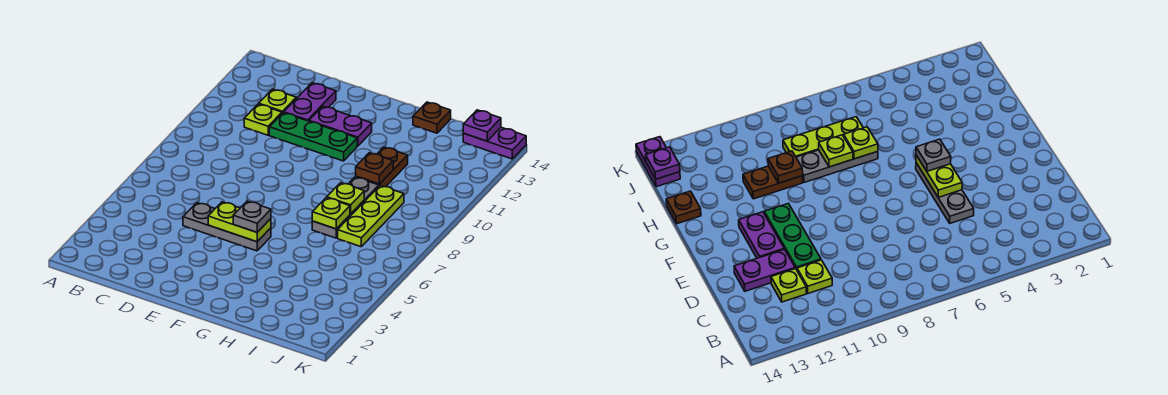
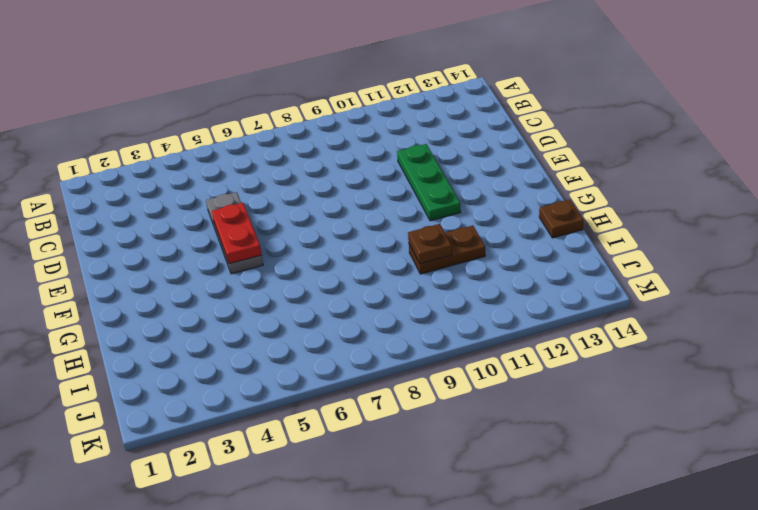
red 1x2 plate [212,203,262,264] -> lime 1x2 plate [208,202,271,242]
none -> lime 1x1 plate [244,104,282,135]
none -> lime 1x1 plate [259,89,296,113]
none -> purple 1x2 plate [284,83,336,121]

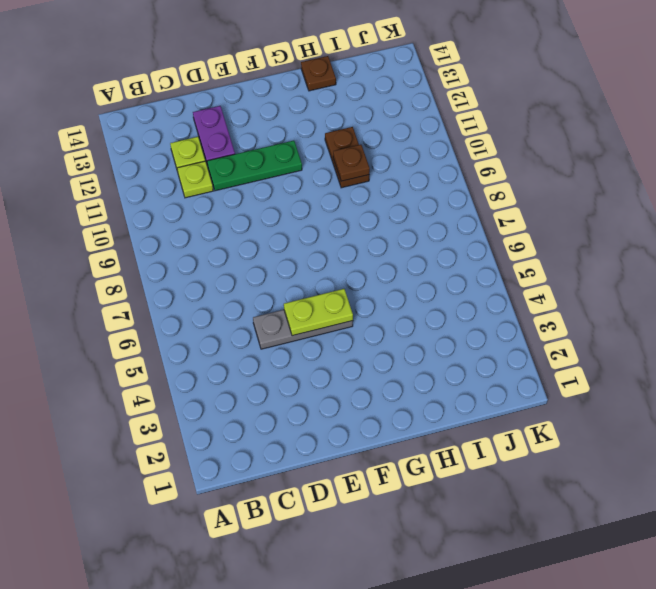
none -> purple 1x2 plate [309,106,372,146]
none -> grey 1x3 plate [312,177,379,238]
none -> lime 1x3 plate [338,186,404,247]

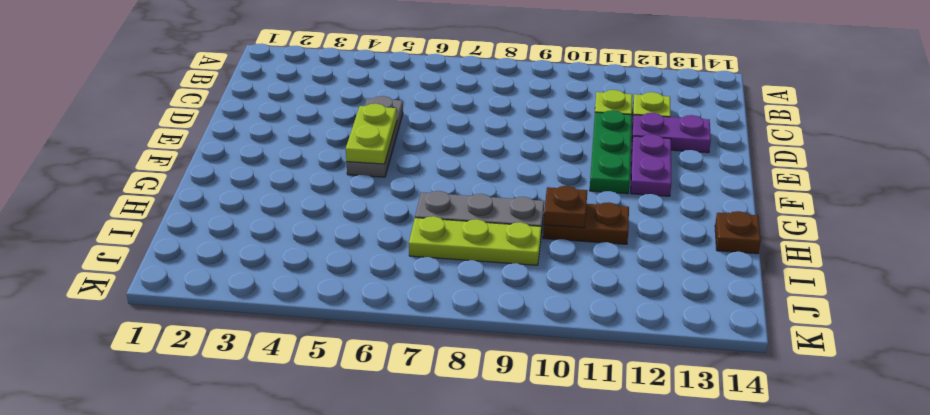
none -> purple 1x2 plate [463,127,526,159]
none -> lime 1x1 plate [312,198,350,229]
none -> lime 1x1 plate [327,183,364,214]

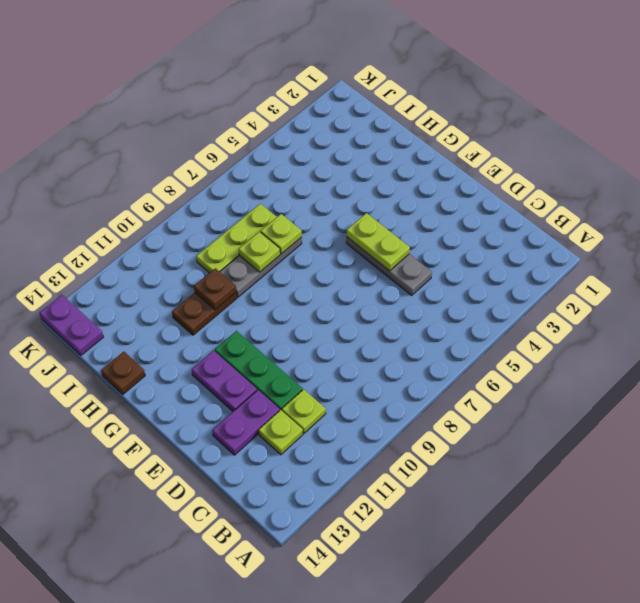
none -> purple 1x1 plate [463,110,501,141]
none -> grey 1x1 plate [233,201,271,232]

